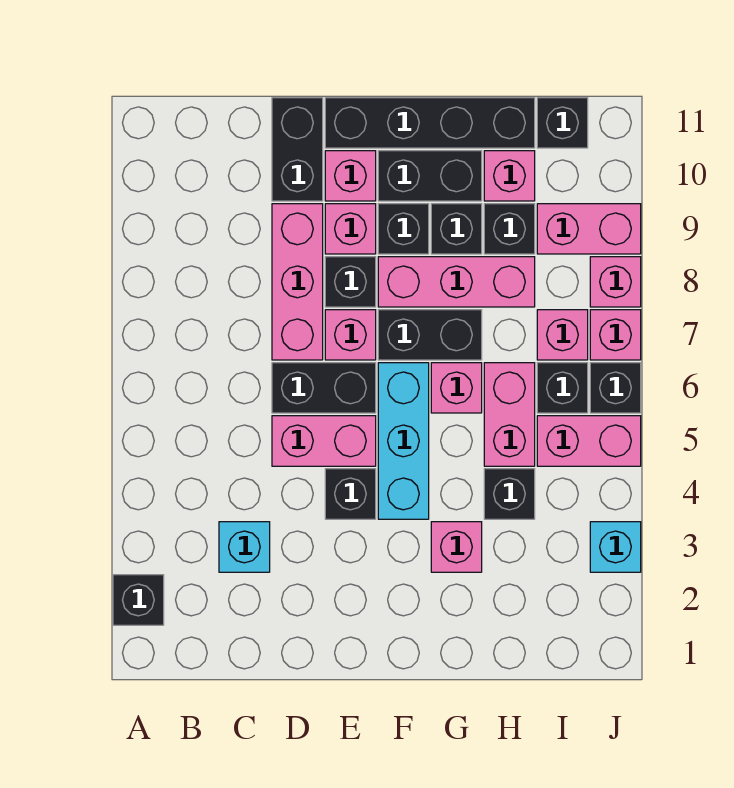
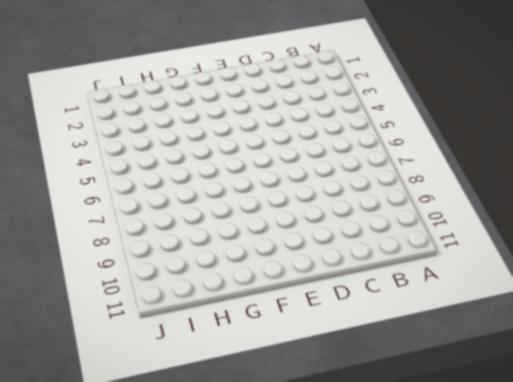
none -> black 1x1 brick [113,575,164,625]
none -> cyan 1x1 brick [219,522,270,572]
none -> pink 1x2 brick [272,416,376,466]
none -> black 1x2 brick [272,363,376,413]

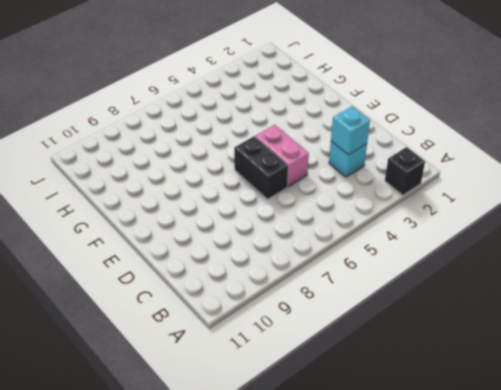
cyan 1x1 brick [331,106,370,155] -> cyan 1x1 brick moved to [590,522,641,572]
none -> pink 1x3 brick [272,204,323,360]
none -> black 1x2 brick [272,98,323,201]
none -> black 1x1 brick [325,469,376,519]
none -> pink 1x1 brick [325,310,376,360]

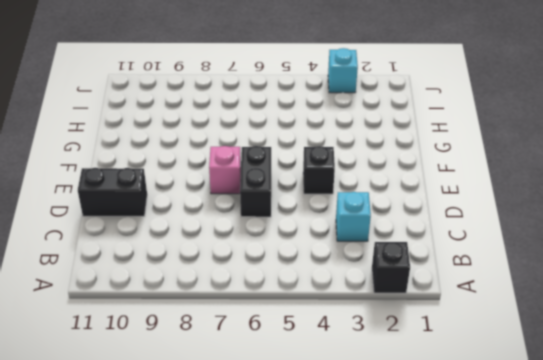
none -> pink 1x2 brick [272,416,376,466]
none -> pink 1x3 brick [272,204,323,360]
none -> black 1x1 brick [325,257,376,307]
none -> pink 1x1 brick [325,204,376,254]

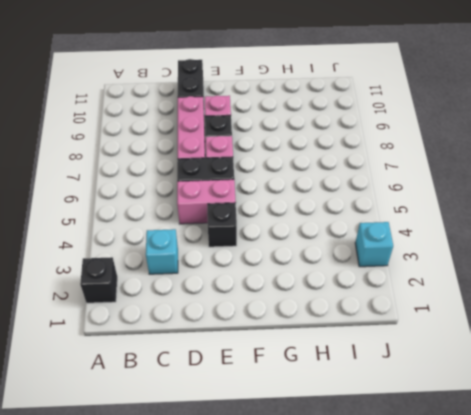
none -> pink 1x1 brick [325,151,376,201]
none -> black 1x4 brick [325,98,535,148]
none -> cyan 1x3 brick [378,363,429,519]
none -> black 1x2 brick [378,310,482,360]

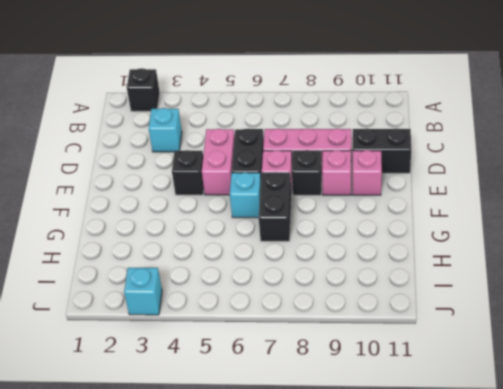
cyan 1x1 brick [230,172,261,218] -> cyan 1x3 brick [378,363,429,519]
none -> black 1x4 brick [325,98,535,148]
none -> pink 1x3 brick [378,257,535,307]
none -> black 1x1 brick [378,204,429,254]
none -> black 1x2 brick [378,151,482,201]

